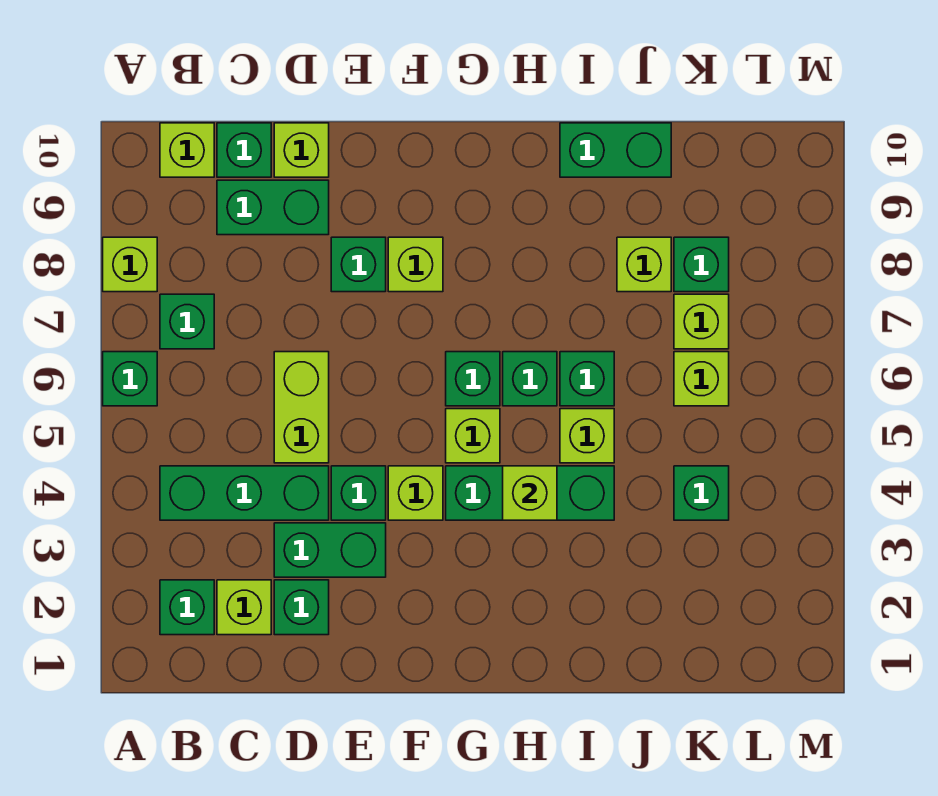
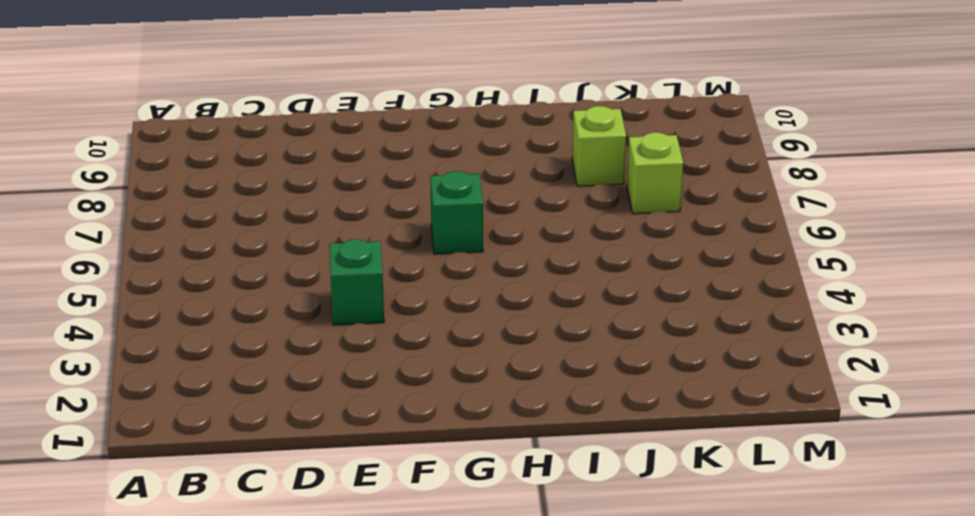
none -> green 1x1 brick [103,352,157,406]
none -> lime 1x1 brick [103,237,157,292]
none -> green 1x1 brick [160,580,214,635]
none -> green 1x3 brick [160,466,329,520]

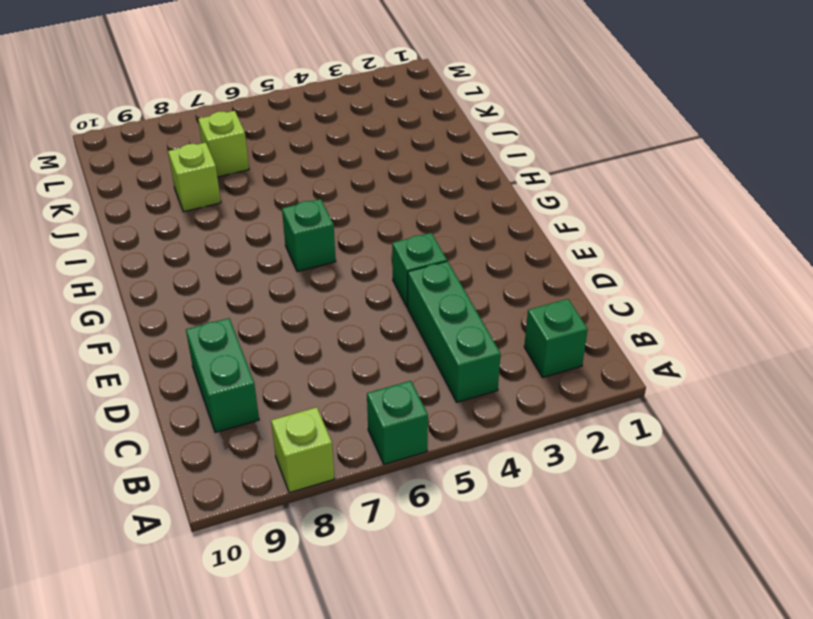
none -> green 1x1 brick [160,294,214,349]
none -> lime 1x1 brick [160,123,214,177]
none -> lime 1x1 brick [217,580,271,635]
none -> green 1x1 brick [217,123,271,177]

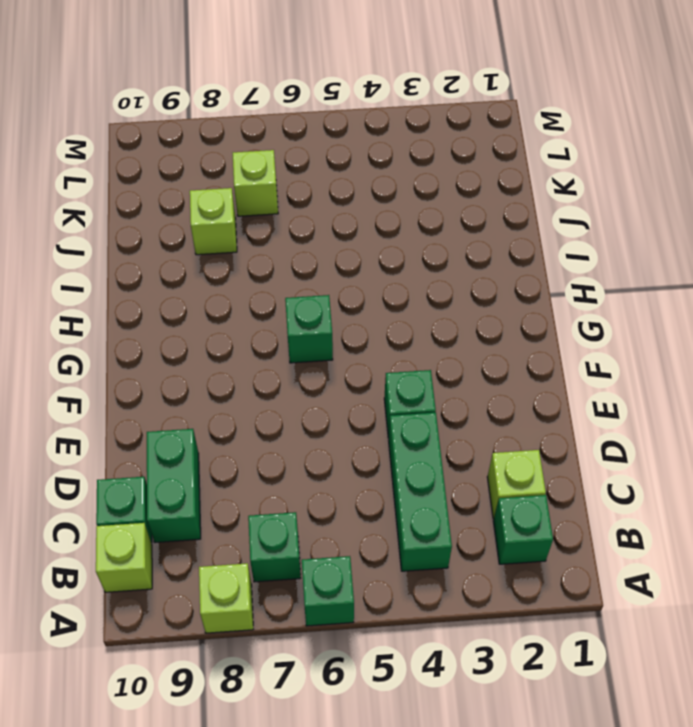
none -> green 1x1 brick [274,580,329,635]
none -> green 1x2 brick [274,523,386,577]
none -> lime 1x2 brick [274,352,329,463]
none -> lime 1x1 brick [274,123,329,177]

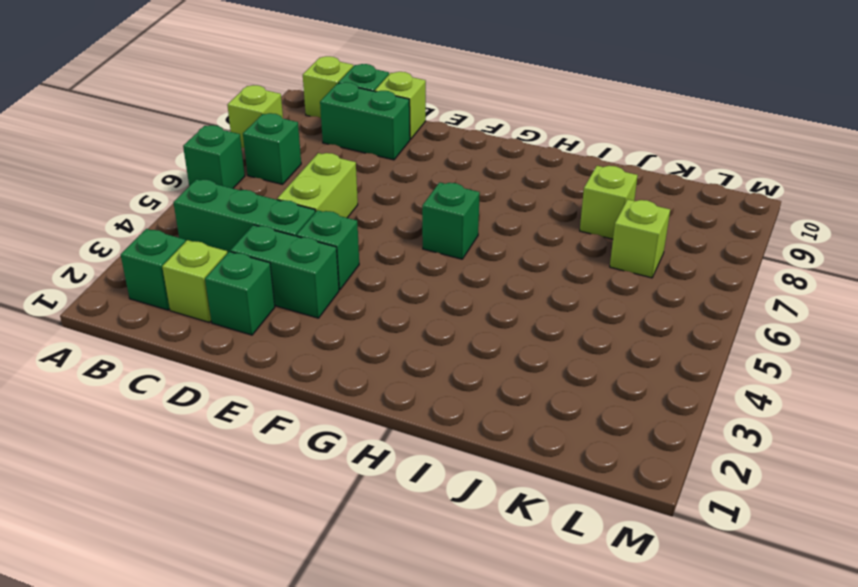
none -> green 1x1 brick [331,237,386,292]
none -> lime 1x1 brick [388,466,443,520]
none -> lime 1x1 brick [388,237,443,292]
none -> green 1x3 brick [446,466,614,520]

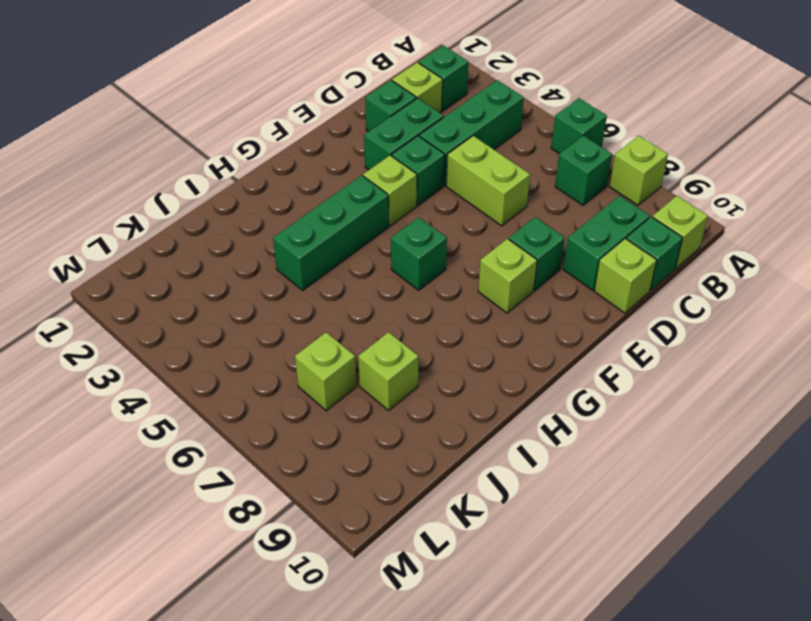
none -> lime 1x1 brick [446,409,500,463]
none -> green 1x1 brick [503,352,557,406]
none -> lime 1x1 brick [560,409,614,463]
none -> green 1x1 brick [560,352,614,406]

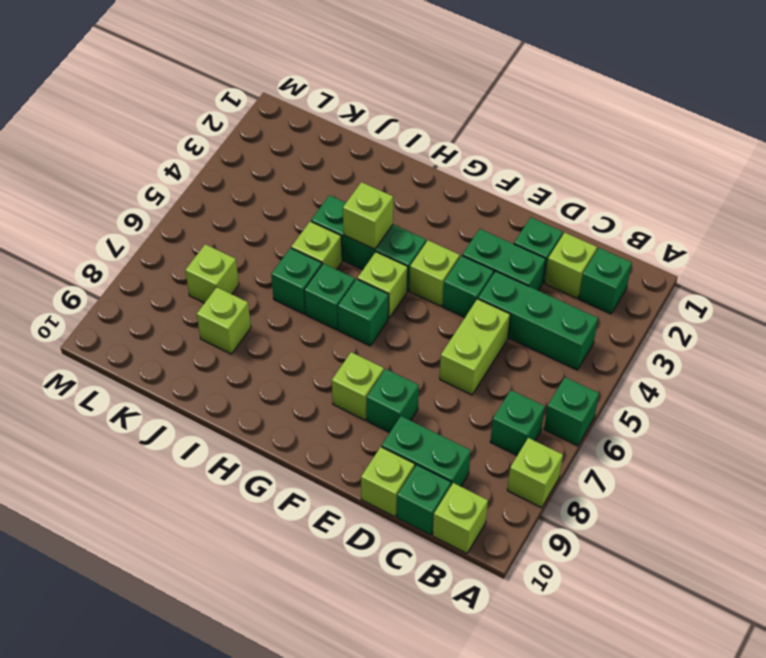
none -> green 1x2 brick [560,123,671,177]
none -> green 1x1 brick [674,466,729,520]
none -> lime 1x1 brick [674,352,729,406]
none -> green 1x1 brick [674,237,729,292]

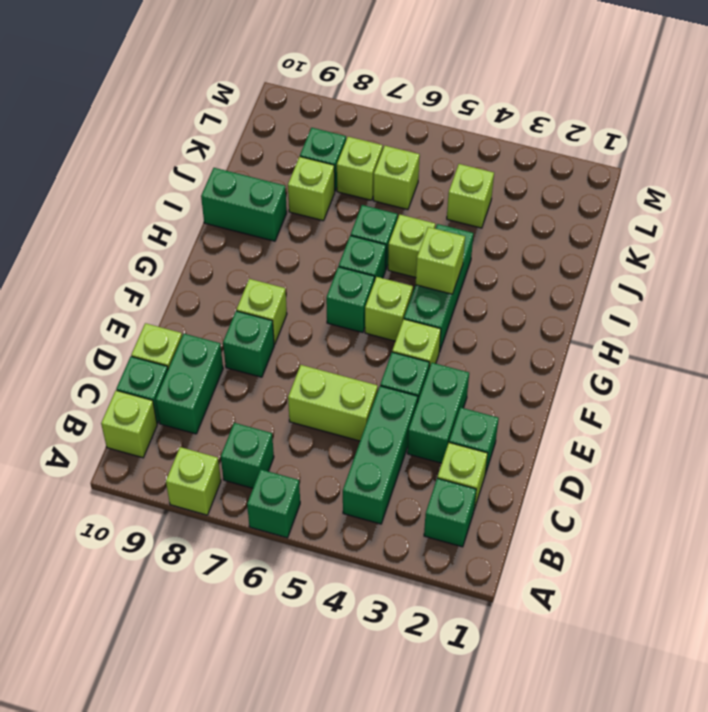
green 1x2 brick [201,168,287,241] -> green 1x2 brick turned to [560,123,671,177]
lime 1x1 brick [447,164,494,228] -> green 1x1 brick [674,466,729,520]

